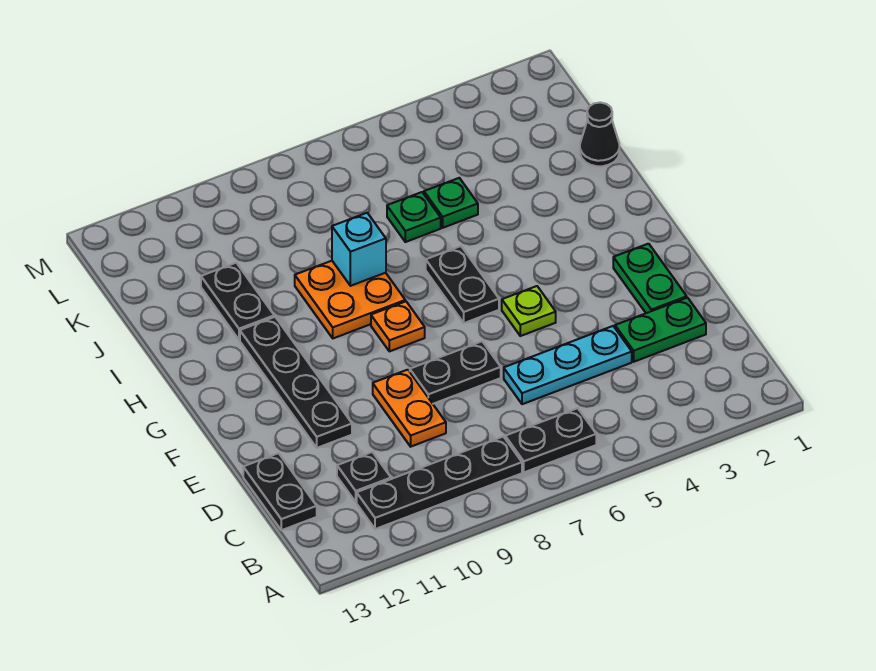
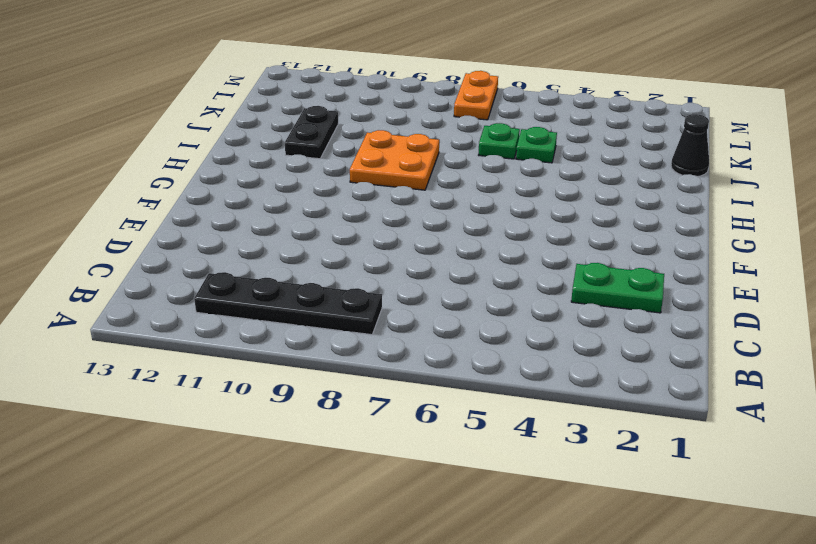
orange 1x2 plate [454,71,498,120] -> orange 1x2 plate moved to [373,370,446,447]
none -> black 1x2 plate [505,408,596,472]
none -> black 1x1 plate [337,452,391,502]
none -> black 1x2 plate [243,453,317,530]

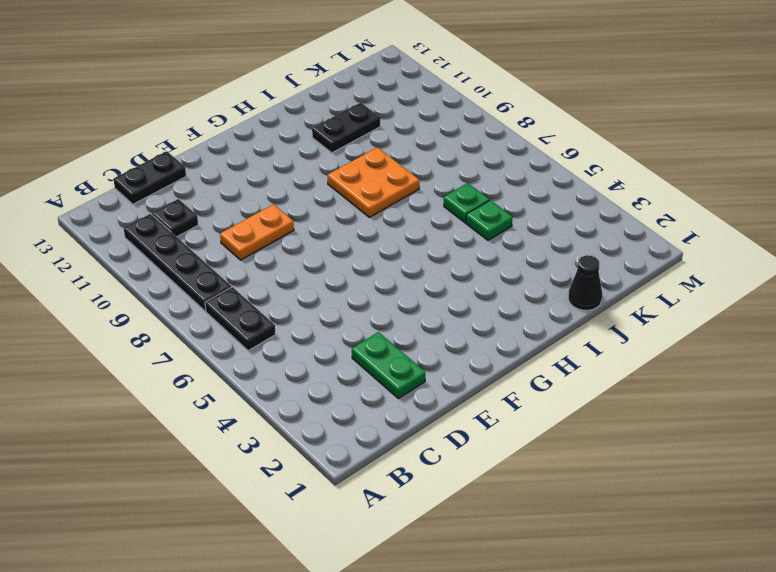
none -> cyan 1x3 plate [504,326,632,404]
none -> green 1x2 plate [613,244,687,313]
none -> black 1x2 plate [410,341,501,404]

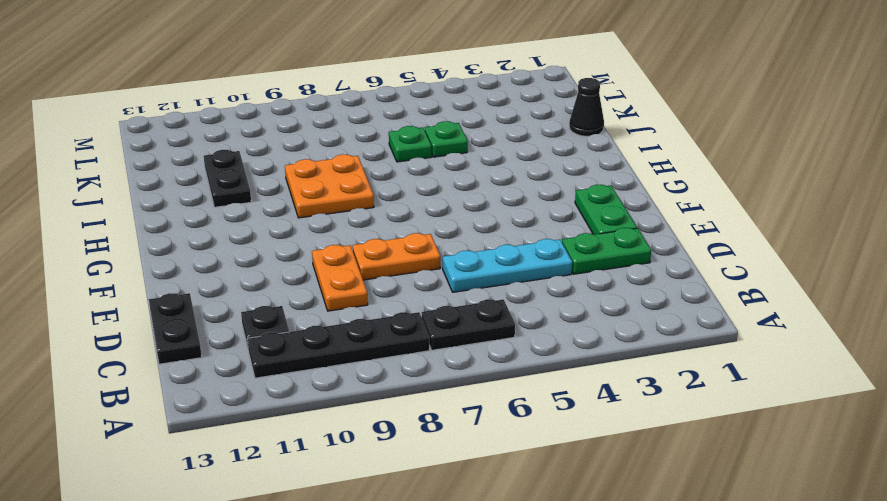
orange 1x2 plate [353,233,440,280] -> black 1x2 plate [410,341,501,404]
none -> black 1x4 plate [240,317,352,448]
none -> lime 1x1 plate [502,286,556,336]
none -> black 1x2 plate [426,246,499,323]

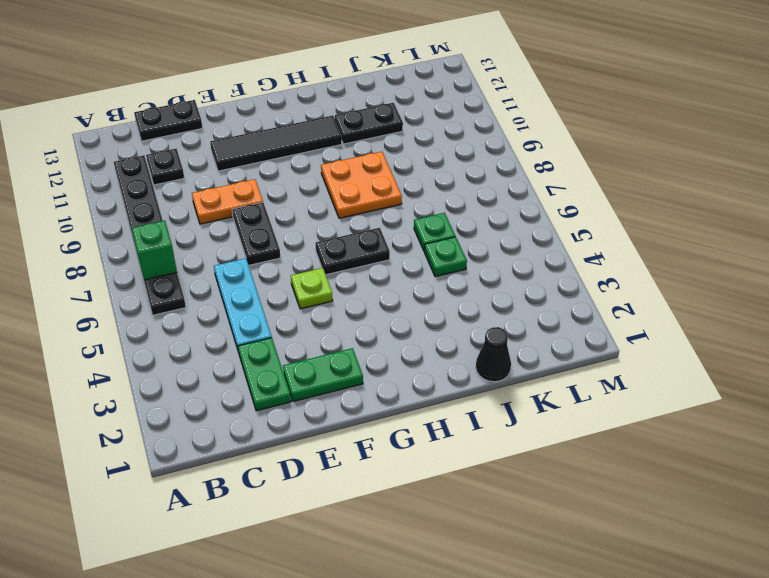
green 1x1 brick [132,221,177,280] -> none
black 1x4 tile [210,115,342,171] -> black 1x4 plate [240,317,352,448]
none -> orange 1x1 plate [371,301,425,351]
none -> cyan 1x1 brick [332,213,386,286]

